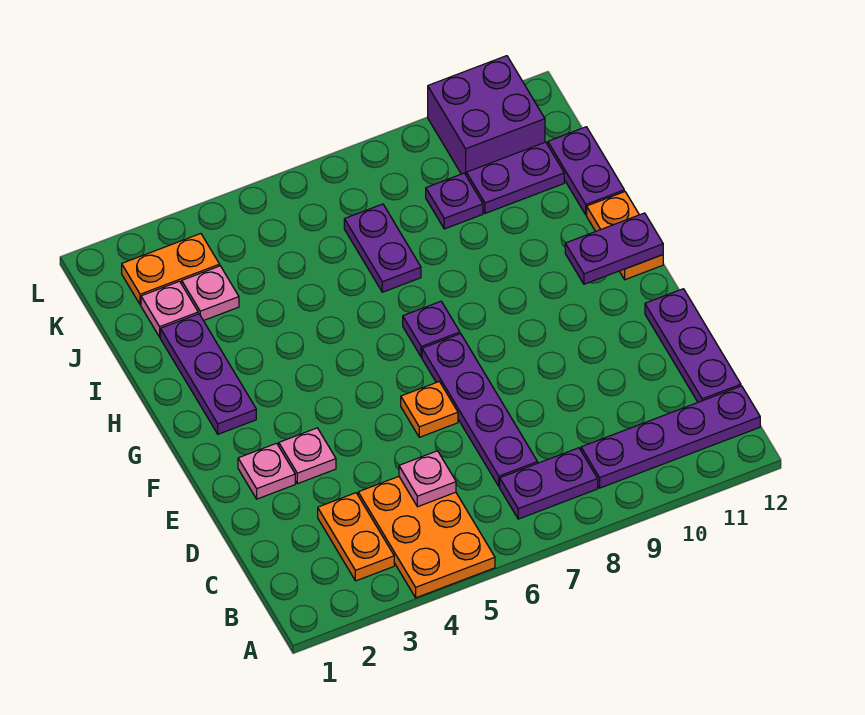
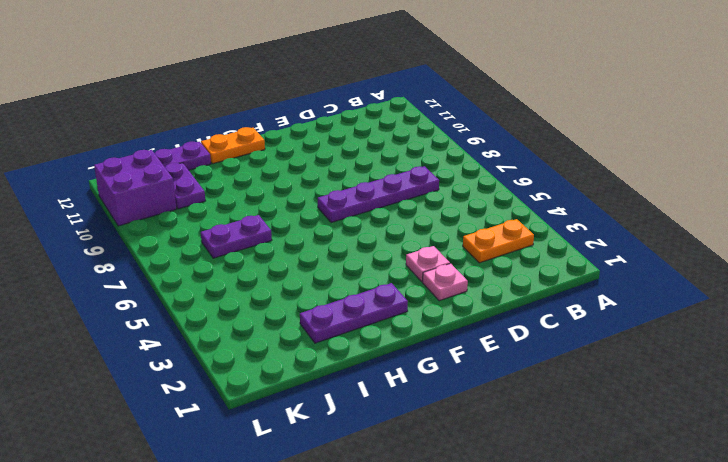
none -> orange 2x3 plate [358,477,495,598]
none -> purple 1x2 plate [500,448,598,519]
none -> purple 1x4 plate [581,386,760,488]

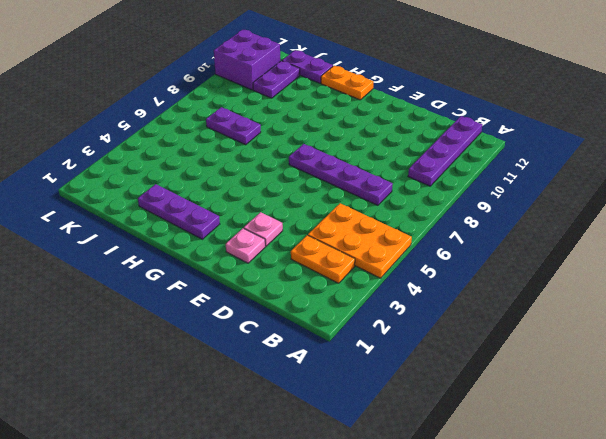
none -> purple 1x2 plate [500,448,598,519]
none -> purple 1x3 plate [645,289,741,402]
none -> orange 1x1 plate [401,382,458,437]

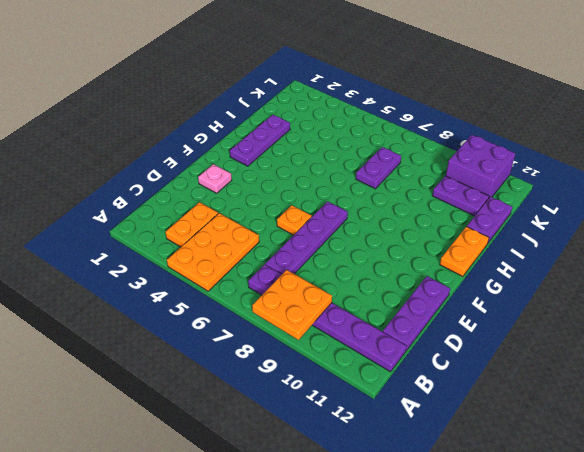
orange 2x2 plate [252,270,332,340] -> none
none -> pink 1x1 plate [279,428,336,484]
none -> purple 1x1 plate [403,301,460,357]
none -> pink 1x1 plate [141,281,198,337]

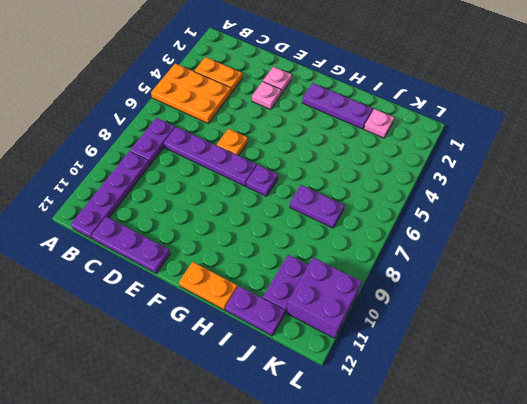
none -> pink 1x1 plate [182,266,239,321]
none -> purple 1x1 plate [426,173,483,229]
none -> orange 1x2 plate [122,234,220,305]

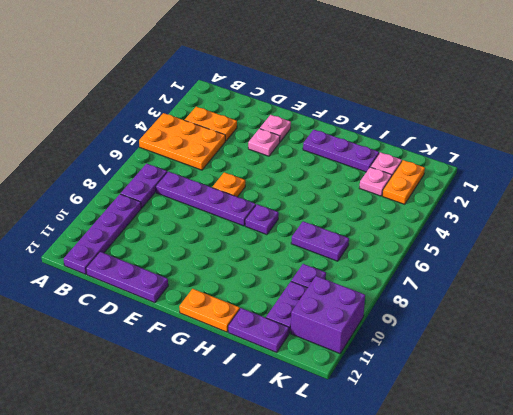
none -> pink 1x1 plate [399,451,456,507]
none -> purple 1x2 plate [565,213,663,284]

